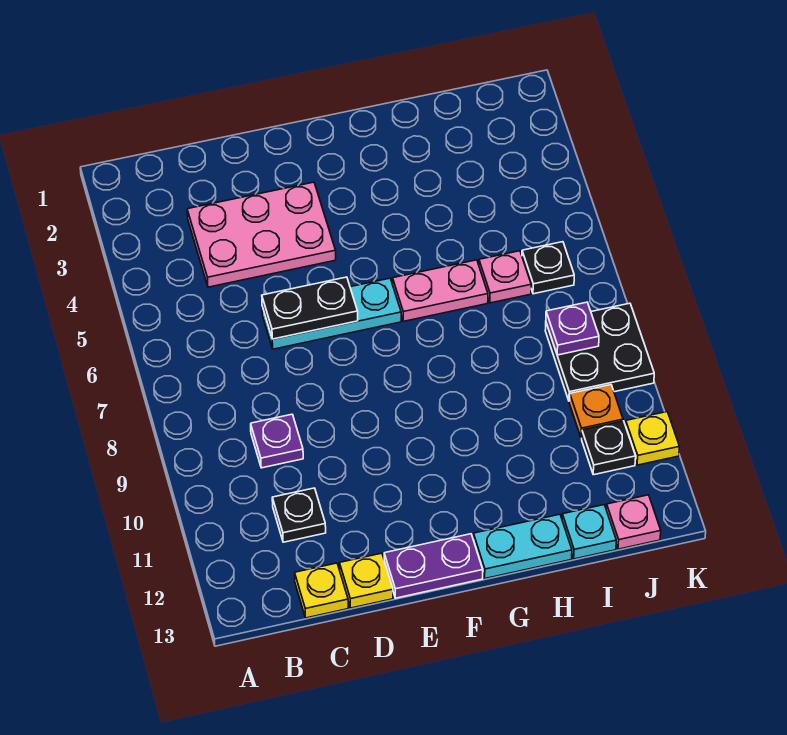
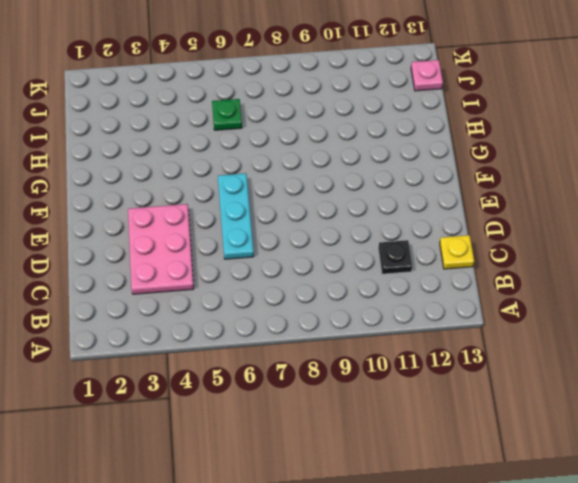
green 1x1 plate [212,99,242,130] -> pink 1x1 plate [479,251,531,303]
none -> purple 1x1 plate [251,414,303,468]
none -> yellow 1x1 plate [339,553,393,608]
none -> purple 1x2 plate [384,534,483,598]

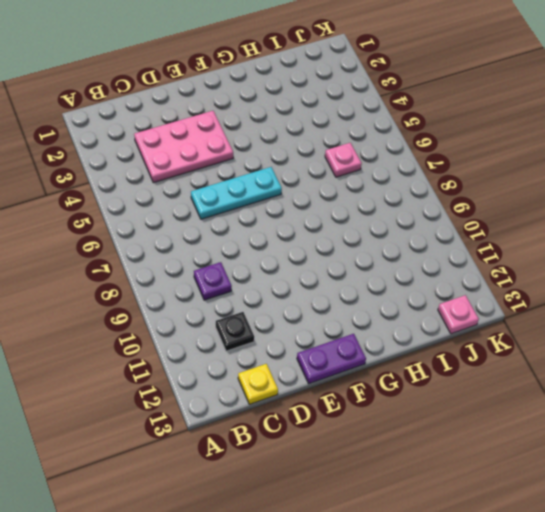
none -> yellow 1x1 plate [339,553,393,608]
none -> pink 1x2 plate [393,260,488,321]
none -> cyan 1x2 plate [473,514,572,579]

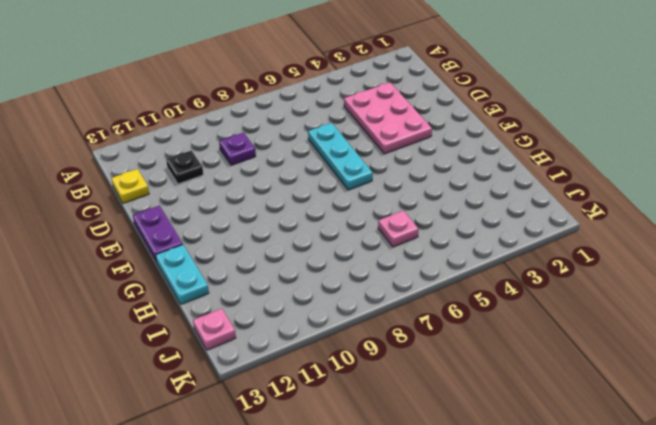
none -> yellow 1x1 plate [339,553,393,608]
none -> pink 1x2 plate [393,260,488,321]
none -> cyan 1x1 plate [562,505,616,559]

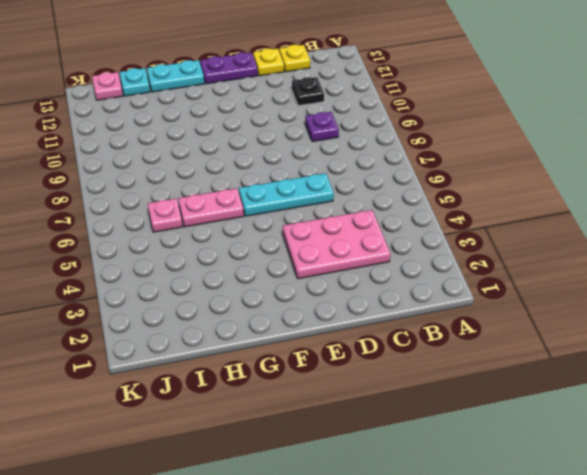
none -> black 1x1 plate [522,242,574,294]
none -> black 2x2 plate [545,303,654,401]
none -> orange 1x1 plate [569,385,623,438]

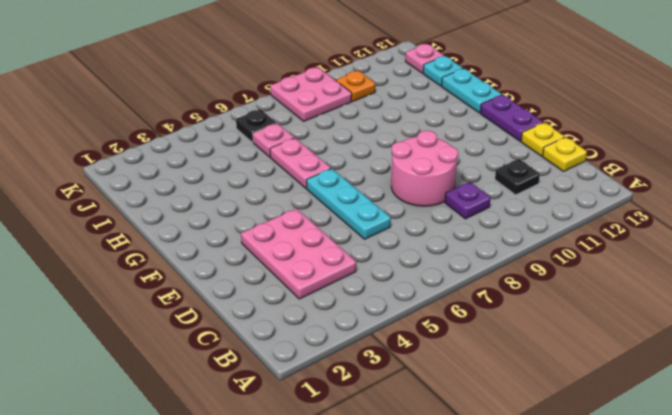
pink 2x2 round brick [391,131,458,206] -> none
pink 2x2 plate [270,67,352,121] -> black 2x2 plate [545,303,654,401]
none -> black 1x1 plate [582,421,636,475]
none -> yellow 1x1 plate [626,412,679,465]
none -> black 1x2 plate [262,277,358,339]

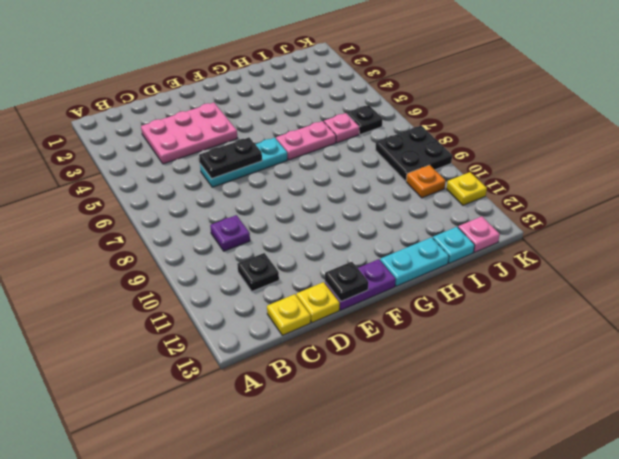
black 1x1 plate [325,262,368,301] -> black 1x1 plate moved to [582,421,636,475]
none -> purple 1x1 plate [546,302,599,355]

